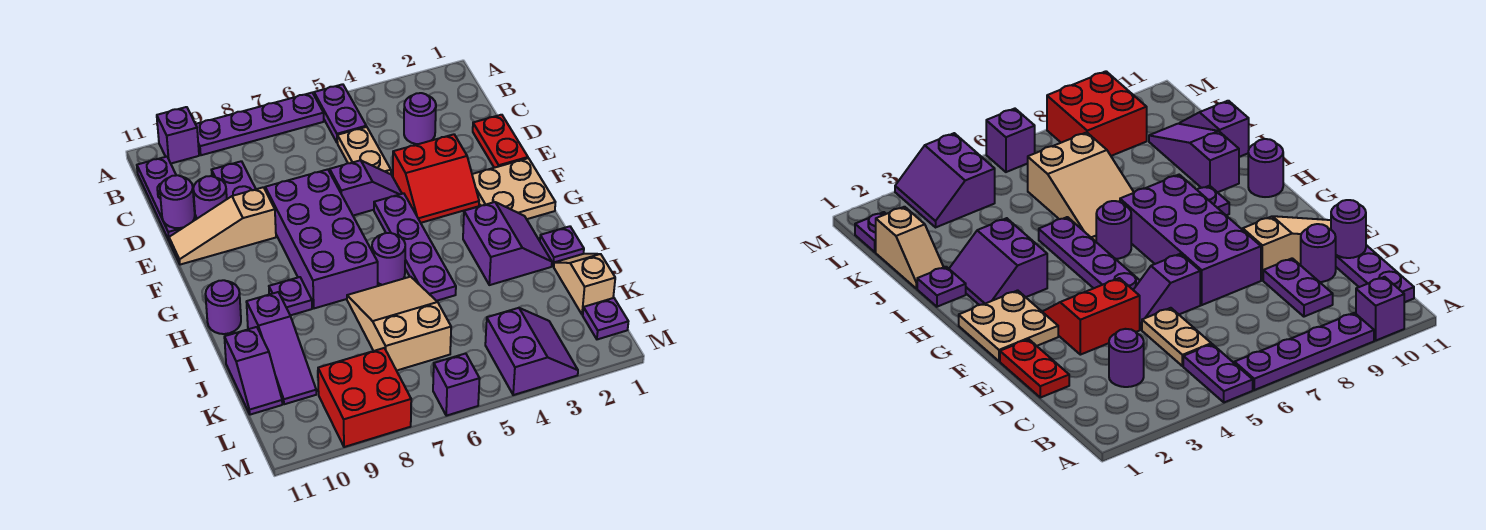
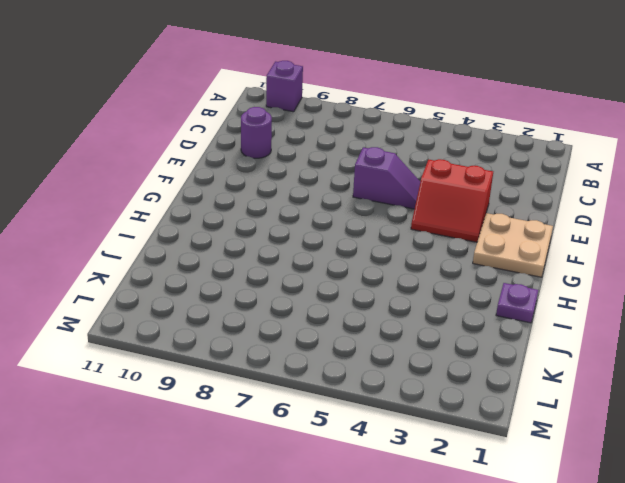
none -> purple 1x2 plate [314,84,366,143]
none -> purple 1x4 plate [196,93,324,155]
none -> purple 1x3 plate [137,157,197,240]

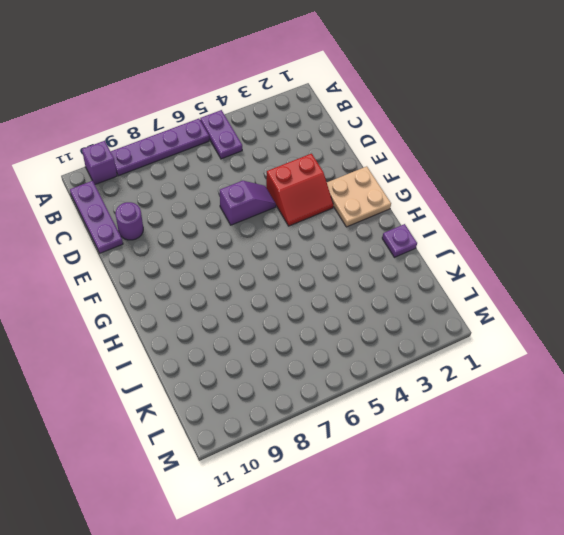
none -> purple 1x1 round brick [404,93,436,144]
none -> tan 1x2 plate [337,127,391,174]
none -> purple 1x2 plate [212,161,256,199]

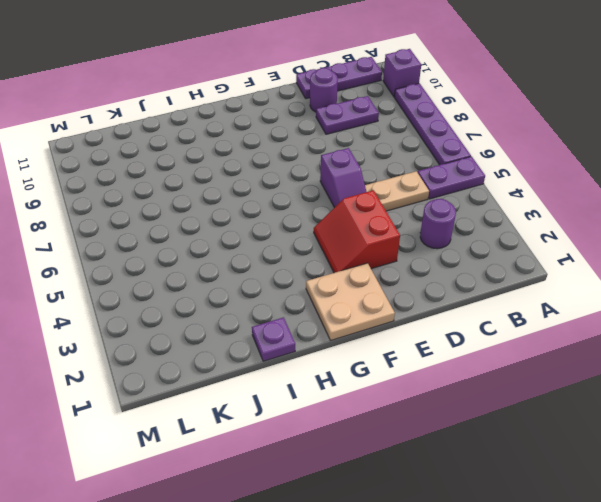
none -> red 1x2 plate [473,115,528,168]
none -> purple 2x4 brick [265,169,378,308]
none -> tan 1x3 slope [169,187,276,265]

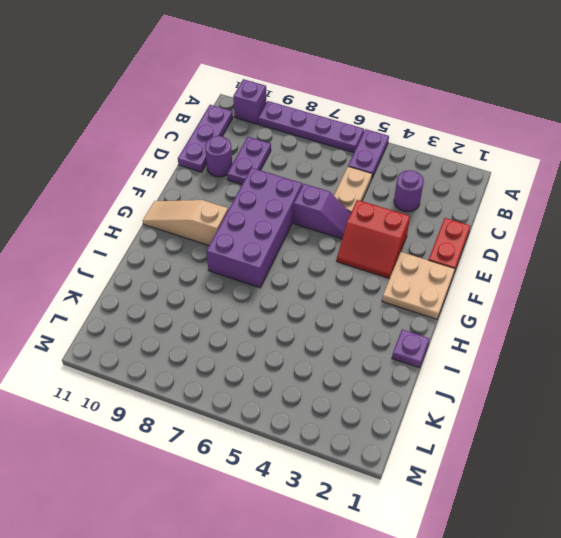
tan 1x3 slope [143,200,228,245] -> tan 1x3 slope moved to [169,187,276,265]
none -> purple 1x4 plate [374,193,456,301]
none -> purple 2x2 slope [463,202,552,285]
none -> purple 1x1 round brick [372,233,405,285]

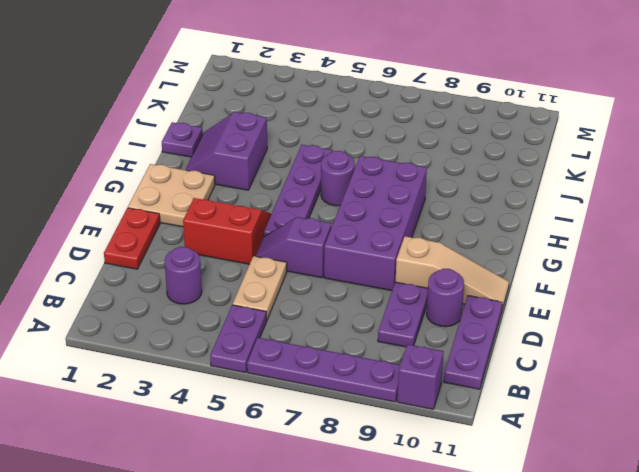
none -> purple 1x1 plate [269,277,312,315]
none -> purple 1x1 round brick [205,280,241,334]
none -> tan 2x3 slope [347,277,451,371]

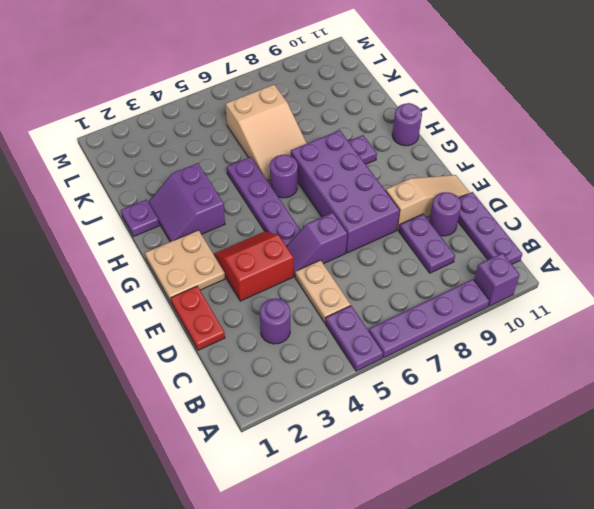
none -> purple 1x3 slope [247,292,316,404]
none -> tan 1x2 slope [554,254,615,315]
none -> purple 1x2 slope [224,327,282,415]

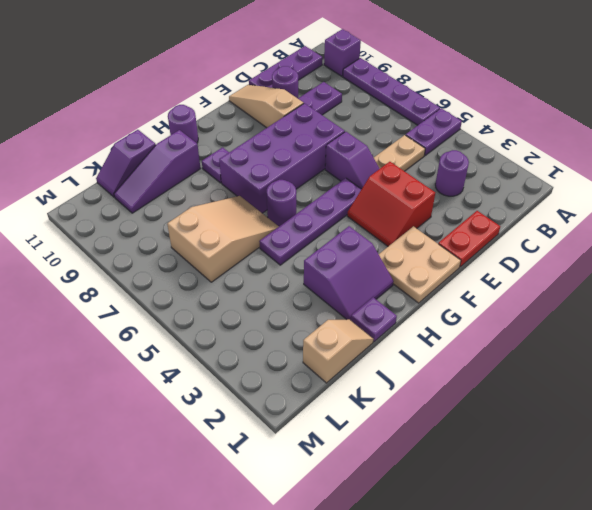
none -> purple 1x1 plate [583,298,628,339]
none -> purple 2x2 slope [485,308,578,395]
none -> red 2x2 brick [318,348,411,447]

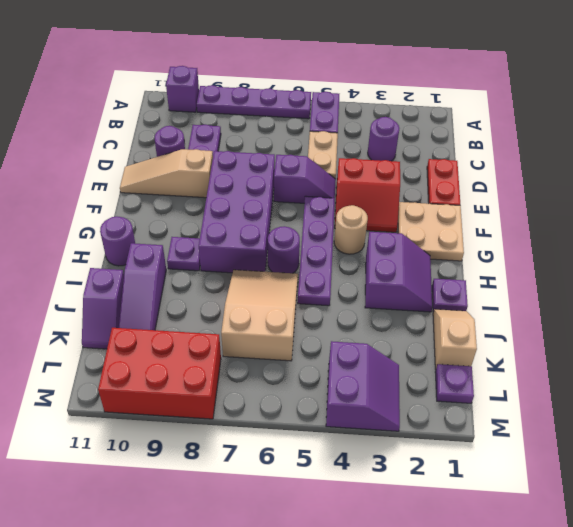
tan 1x1 round brick [334,205,368,254] -> none
red 2x3 brick [98,328,221,419] -> red 2x2 brick [318,348,411,447]
none -> purple 1x3 plate [137,157,197,240]
none -> purple 1x1 brick [433,353,480,416]
none -> purple 1x1 round brick [160,175,195,228]

